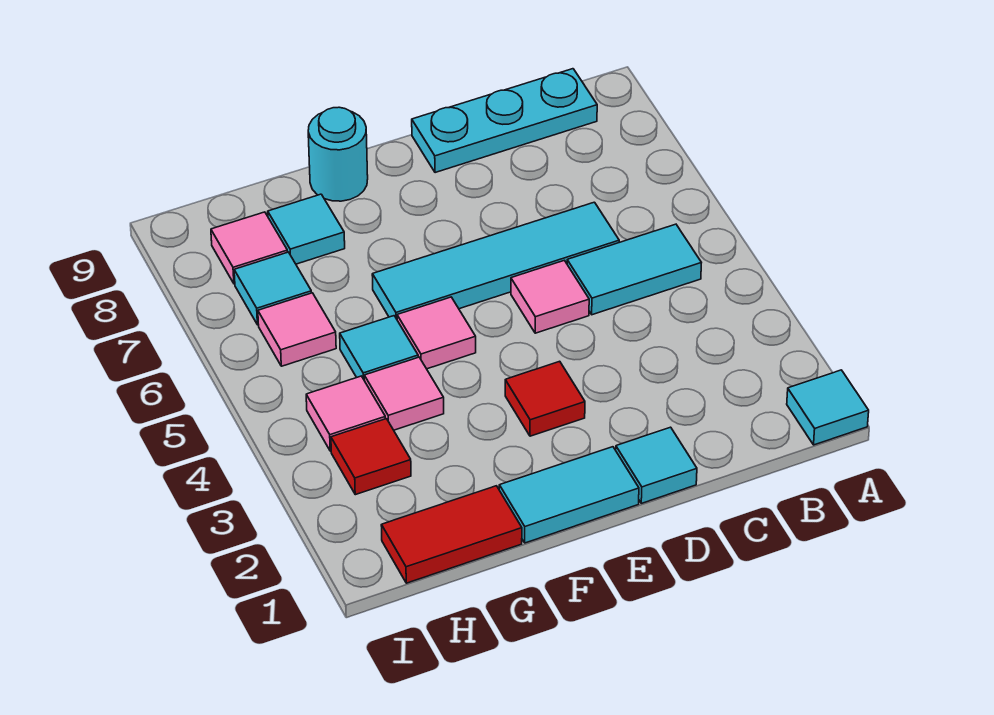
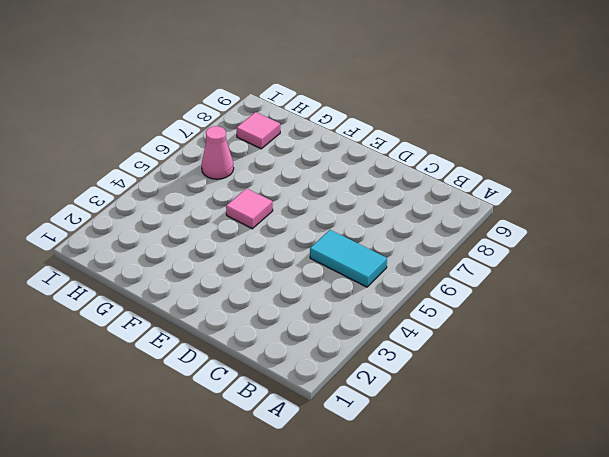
pink 1x1 cone [202,126,234,179] -> pink 1x1 tile [258,293,336,366]
none -> cyan 1x1 tile [787,370,869,445]
none -> cyan 1x3 plate [412,69,597,173]
none -> cyan 1x4 tile [372,202,619,319]

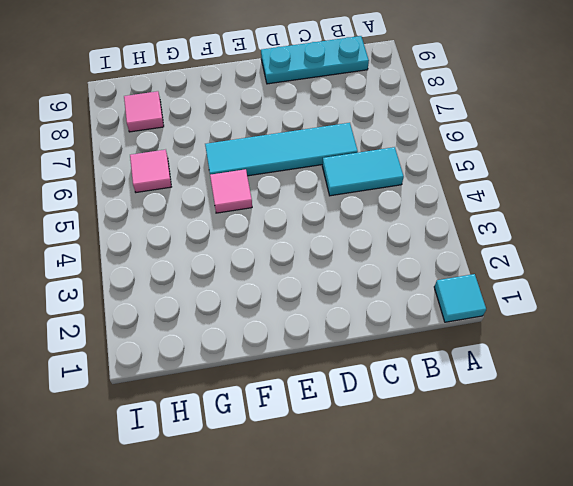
none -> cyan 1x1 tile [616,427,697,503]
none -> pink 1x1 tile [511,260,589,333]
none -> cyan 1x2 tile [499,447,639,543]

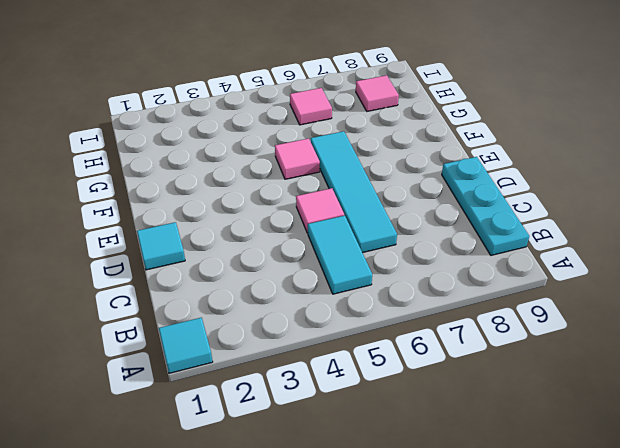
none -> cyan 1x2 tile [499,447,639,543]
none -> red 1x1 tile [505,361,585,436]
none -> cyan 1x1 round brick [308,107,368,201]

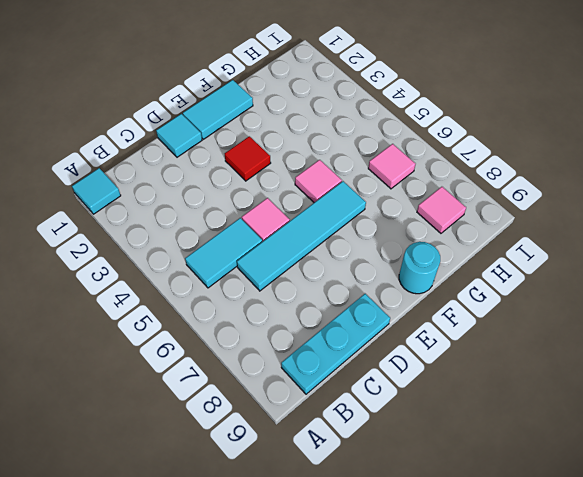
none -> red 1x2 tile [381,486,522,583]
none -> pink 1x1 tile [364,357,444,430]
none -> cyan 1x1 tile [340,316,418,379]

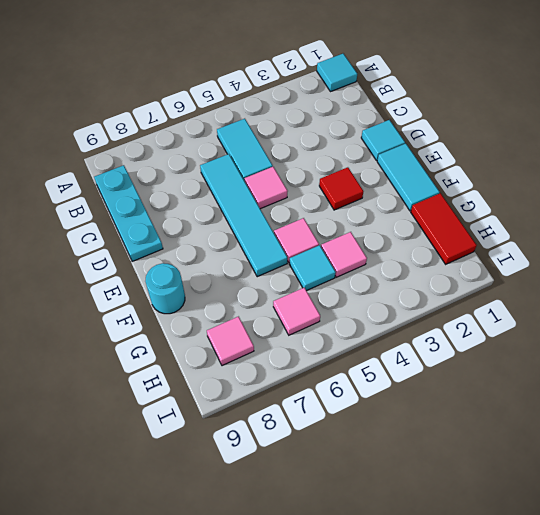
none -> cyan 1x1 tile [268,194,345,264]
none -> red 1x1 tile [331,419,411,495]
none -> pink 1x1 tile [306,376,385,451]

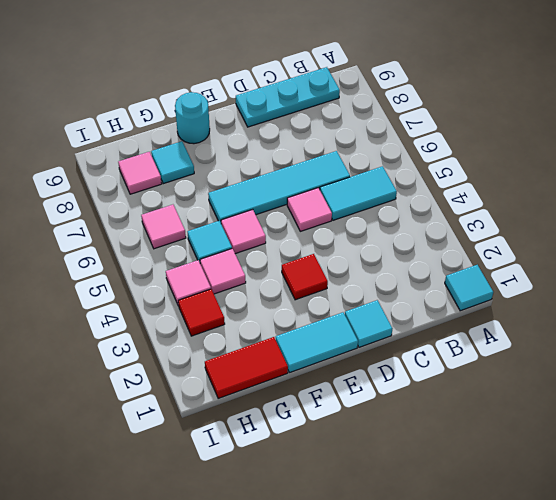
none -> cyan 1x1 tile [234,252,311,325]

